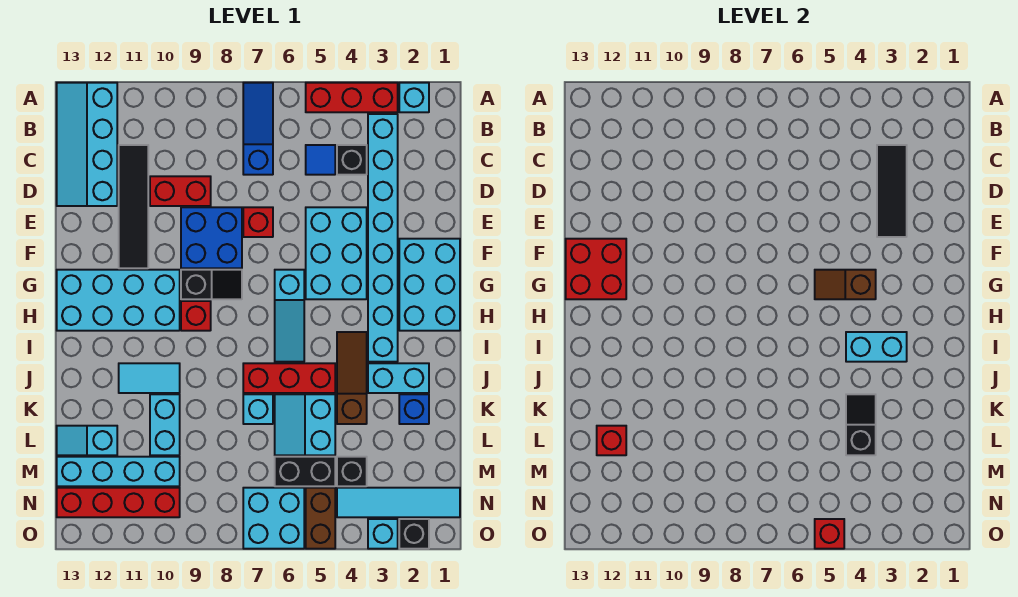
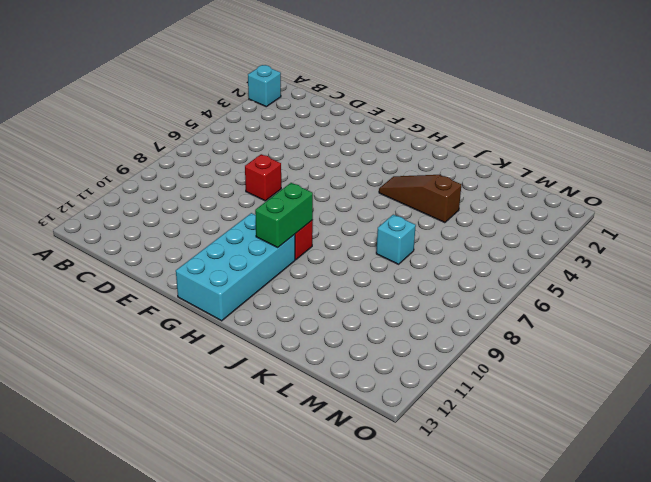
green 1x2 brick [255,183,313,247] -> none
none -> red 1x3 brick [306,83,398,112]
none -> blue 1x3 slope [243,83,273,175]
none -> cyan 2x4 slope [57,83,117,206]
none -> cyan 1x8 brick [368,114,398,362]

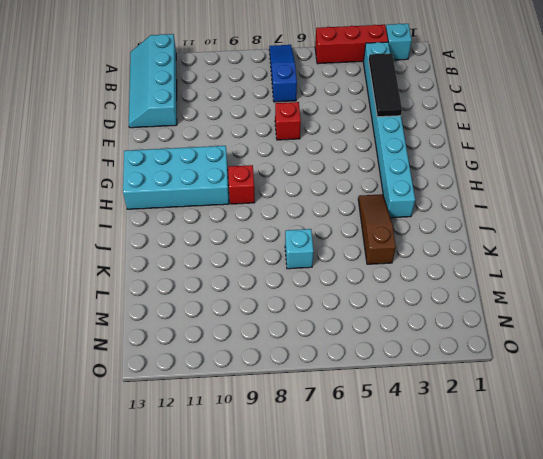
none -> black 1x1 brick [337,145,367,175]
none -> blue 1x1 tile [306,145,335,175]
none -> black 1x4 tile [119,145,148,268]
none -> red 1x2 brick [150,176,211,206]

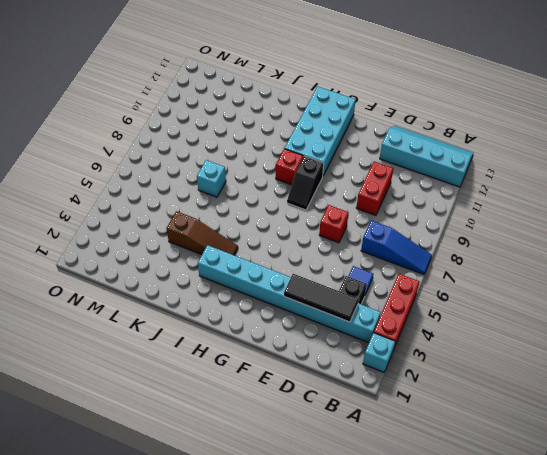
none -> black 1x4 tile [119,145,148,268]
none -> cyan 2x3 brick [306,207,367,299]
none -> blue 2x2 brick [181,207,242,268]
none -> cyan 2x3 brick [399,239,460,331]

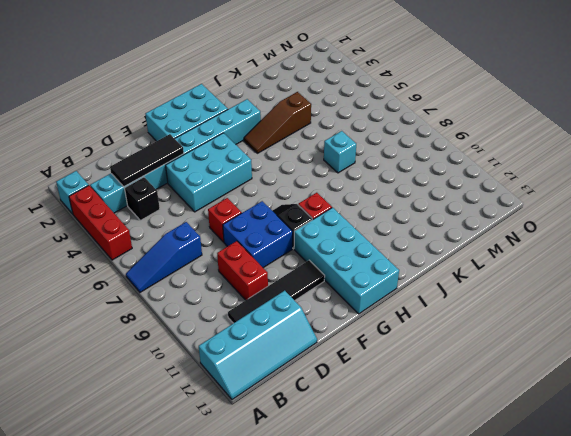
none -> blue 1x1 tile [306,145,335,175]
none -> cyan 1x3 slope [275,270,304,362]
none -> cyan 1x2 brick [368,363,429,393]
none -> red 1x3 brick [243,363,335,393]

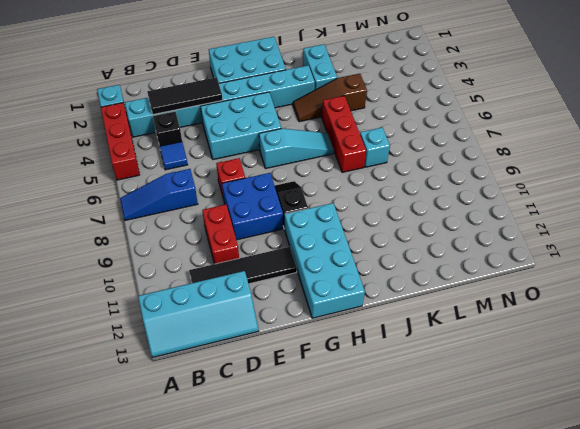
none -> red 1x1 brick [181,301,211,331]
none -> cyan 1x2 tile [119,363,180,393]
none -> blue 1x1 brick [399,394,429,424]
none -> cyan 2x2 slope [275,394,335,455]

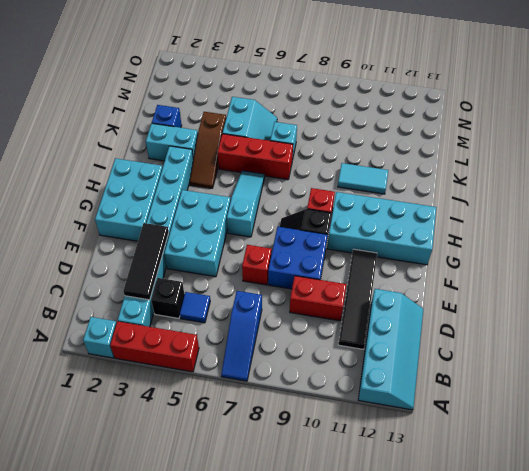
none -> cyan 1x2 brick [150,394,180,455]
none -> cyan 1x2 slope [57,426,117,455]
none -> black 1x1 brick [337,457,367,486]
none -> black 1x2 brick [275,457,335,486]

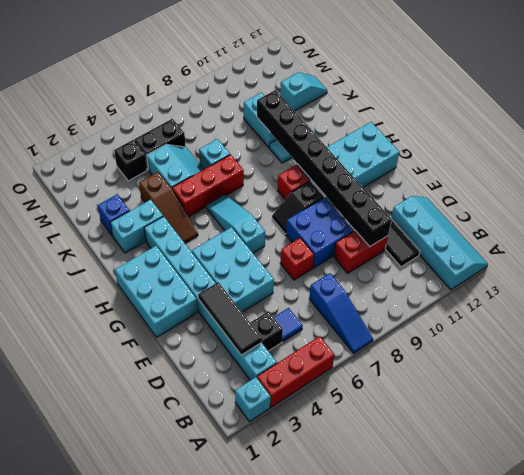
black 1x8 brick [257,90,392,247] -> none
none -> cyan 1x4 brick [57,457,180,486]
none -> cyan 1x4 tile [337,488,460,517]
none -> brown 1x2 brick [306,488,335,549]
none -> cyan 2x2 brick [243,488,304,549]

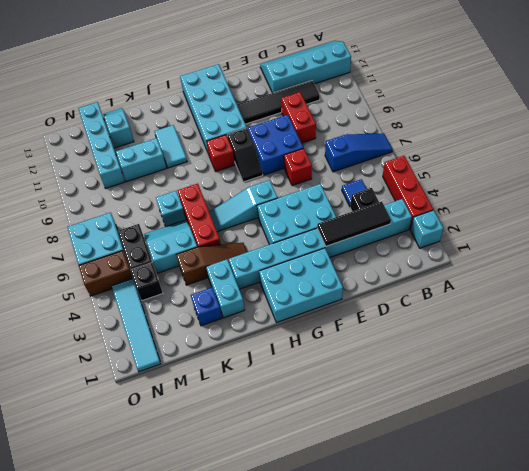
none -> red 1x4 brick [57,488,180,517]
none -> black 1x1 brick [399,519,429,549]
none -> cyan 1x1 brick [368,519,398,549]
none -> red 2x2 brick [566,239,626,299]

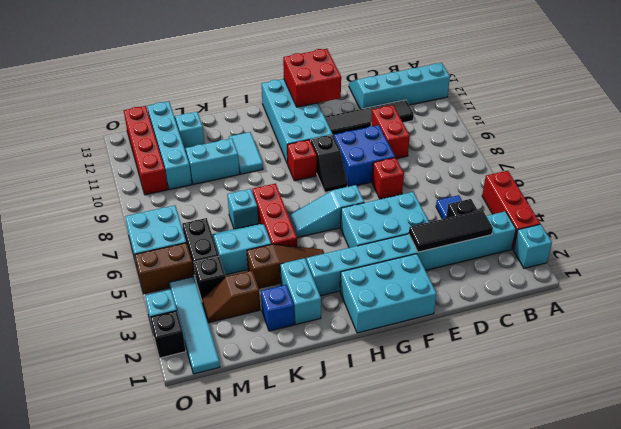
brown 1x2 slope [202,271,260,323] -> brown 1x2 slope turned to [815,270,876,299]
none -> blue 1x3 slope [243,83,273,175]
none -> cyan 1x2 brick [846,332,907,362]
none -> black 1x2 slope [846,394,876,455]
none -> red 1x1 brick [597,426,626,455]

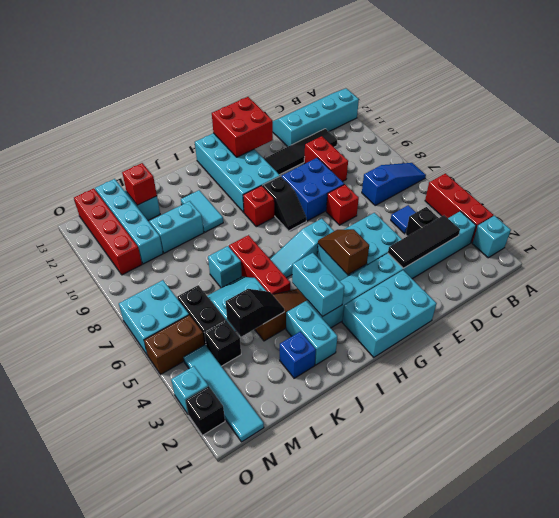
none -> red 1x1 brick [815,519,844,549]

